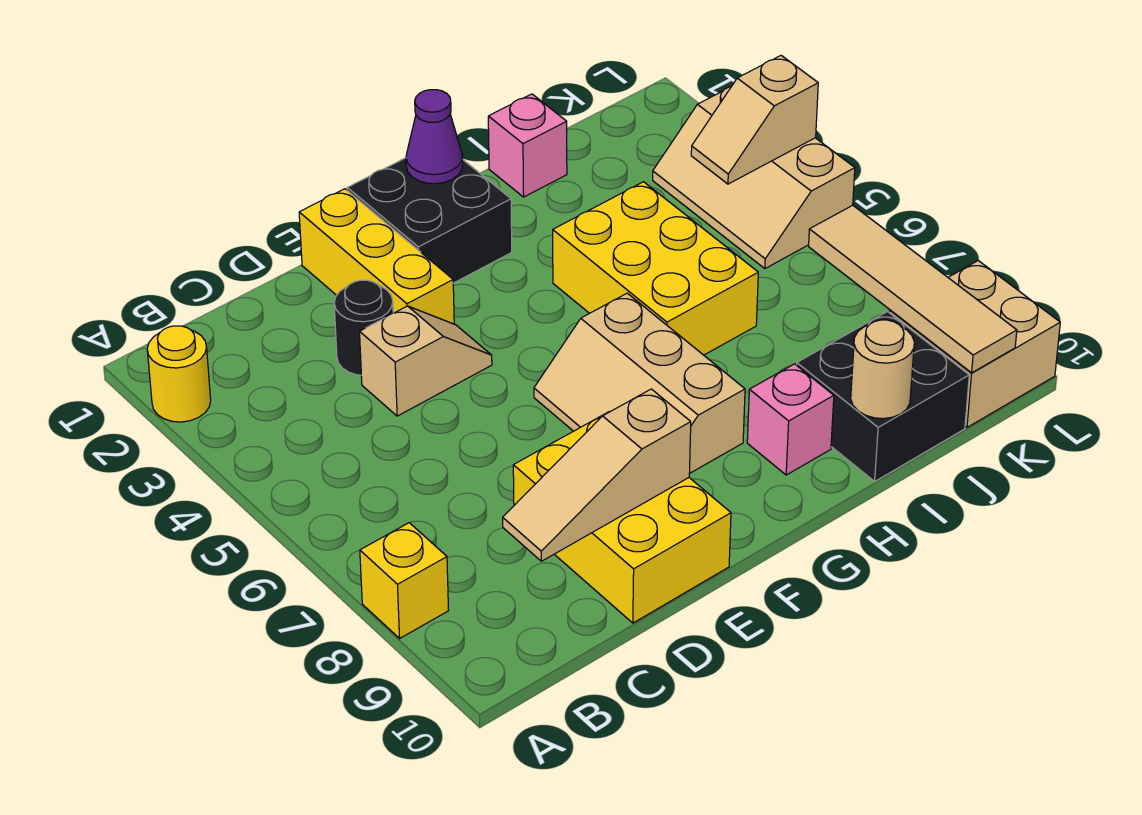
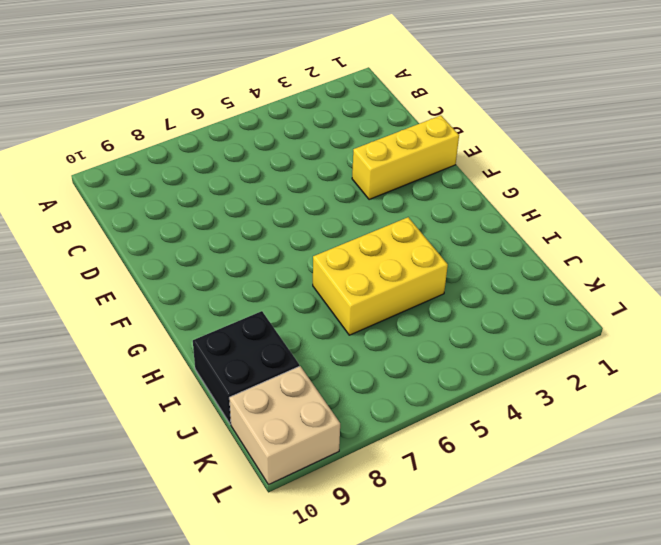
none -> yellow 1x1 round brick [147,326,211,422]
none -> yellow 1x1 brick [360,523,449,638]
none -> black 1x1 round brick [334,280,393,375]

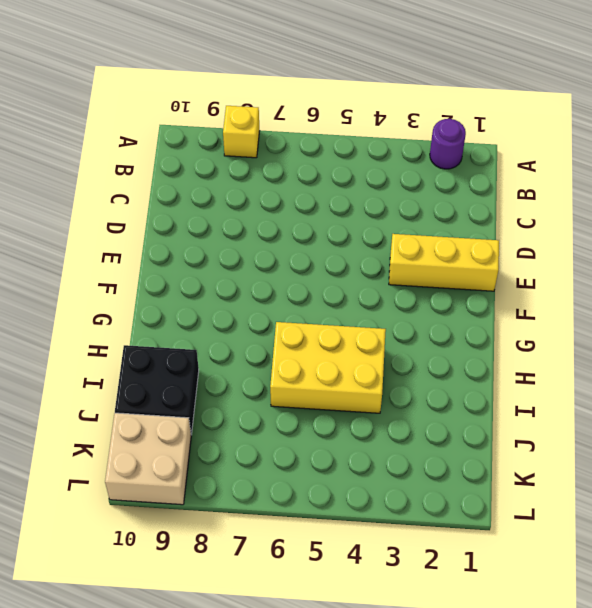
purple 1x1 round brick [430,119,466,169] -> yellow 1x1 round brick [147,326,211,422]
none -> black 1x1 round brick [334,280,393,375]
none -> tan 1x2 slope [360,306,492,416]
none -> yellow 2x3 brick [513,411,731,623]

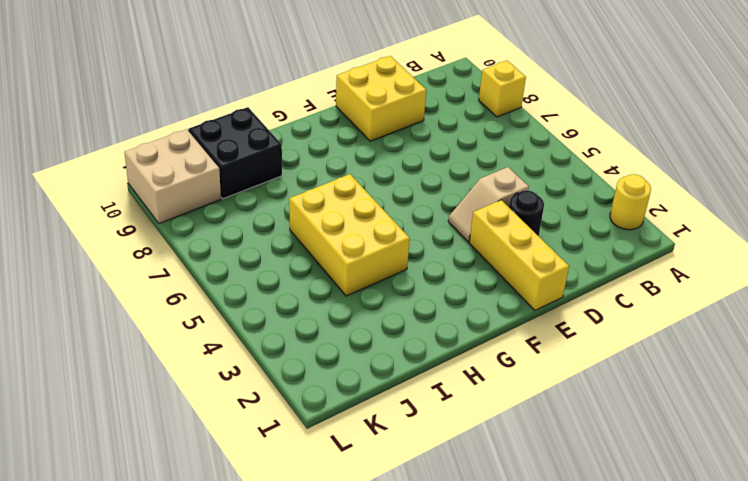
yellow 2x2 brick [336,56,426,141] -> yellow 2x3 brick [513,411,731,623]
none -> black 2x2 brick [347,158,512,283]
none -> tan 2x3 slope [534,293,745,474]
none -> pink 1x1 brick [747,364,834,475]

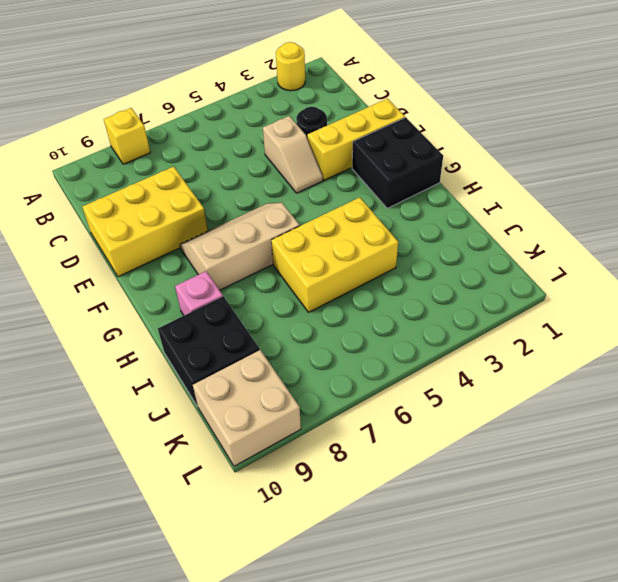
none -> pink 1x1 brick [488,94,567,197]
none -> tan 2x3 slope [653,87,855,269]
none -> tan 1x3 slope [503,389,691,561]

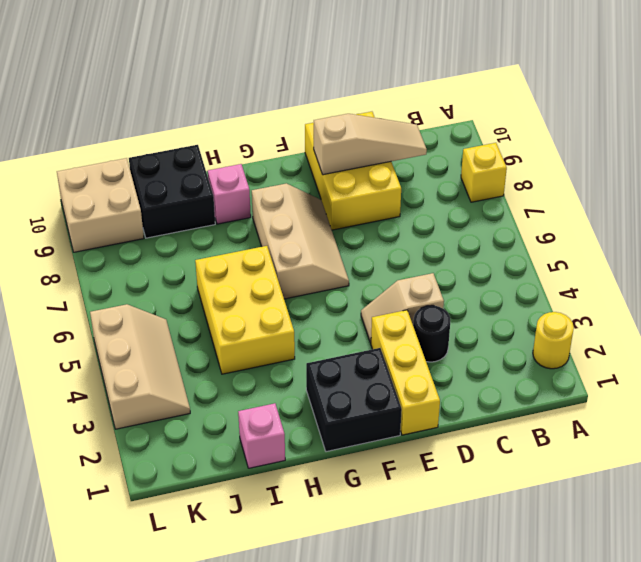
none -> purple 1x1 cone [406,90,463,184]
none -> tan 1x1 round brick [851,320,914,419]
none -> tan 1x2 slope [691,56,818,184]

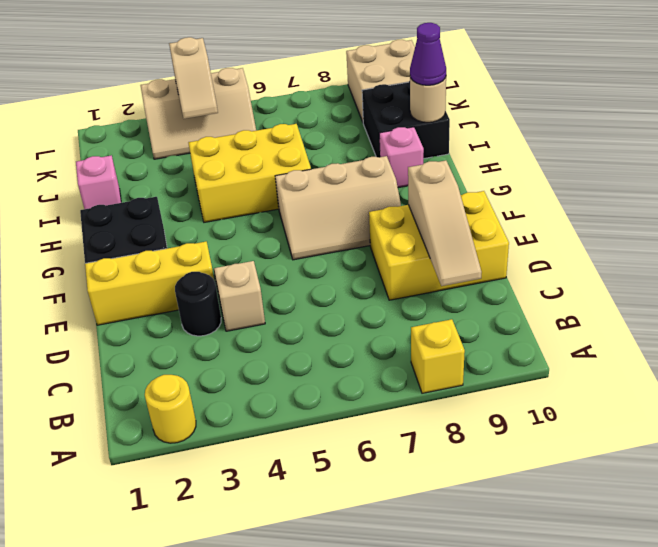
purple 1x1 cone [410,23,446,85] -> purple 1x1 cone moved to [406,90,463,184]
none -> tan 1x4 tile [809,205,1017,373]

